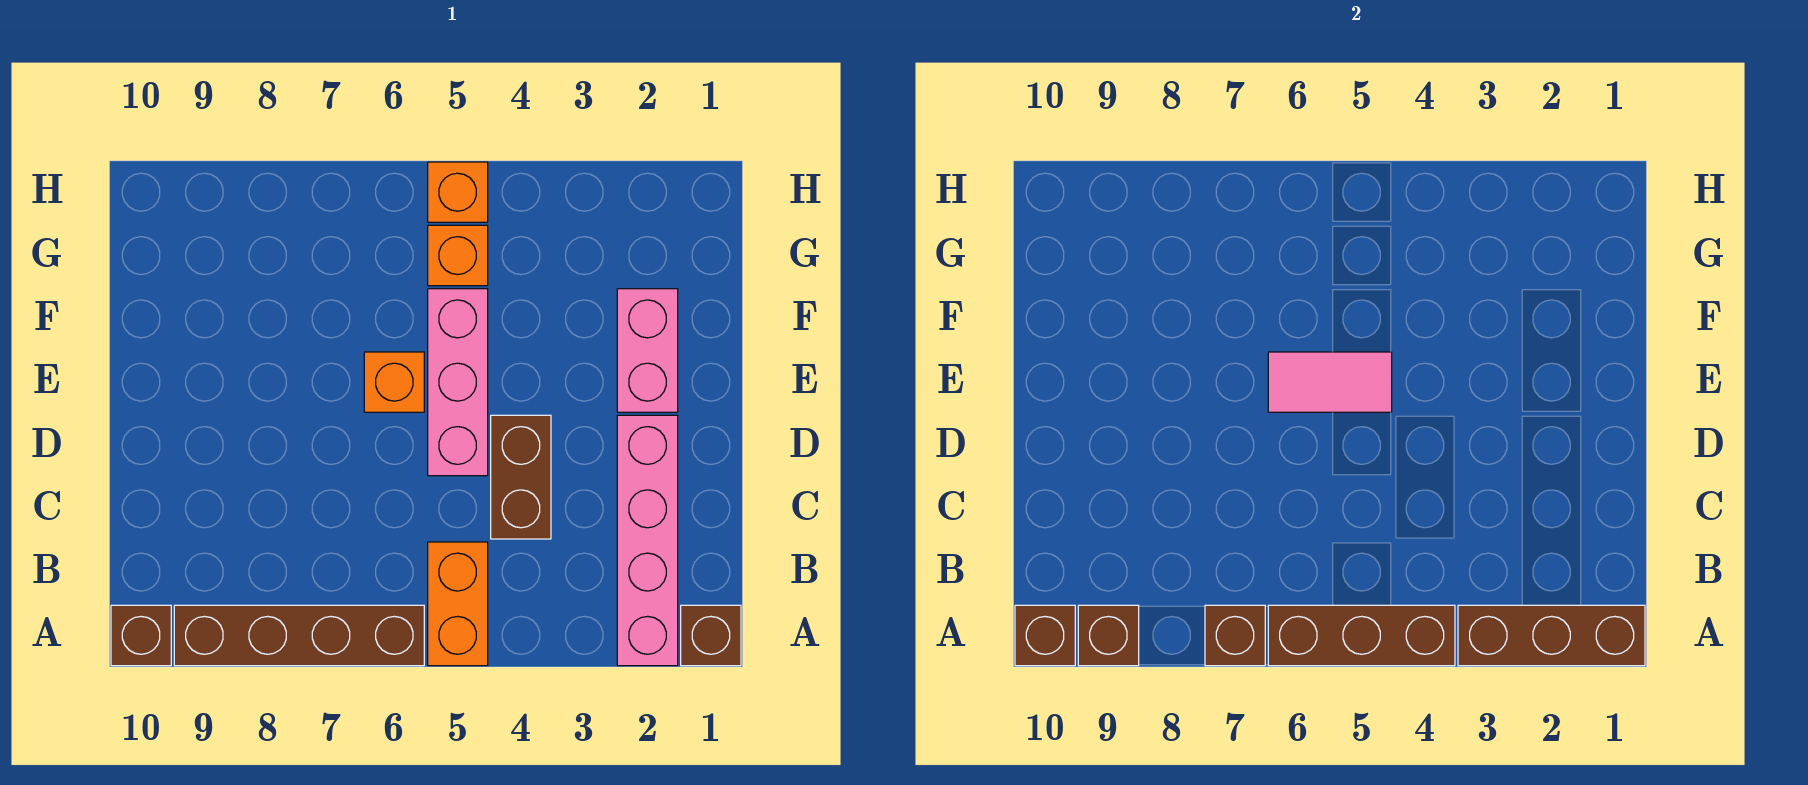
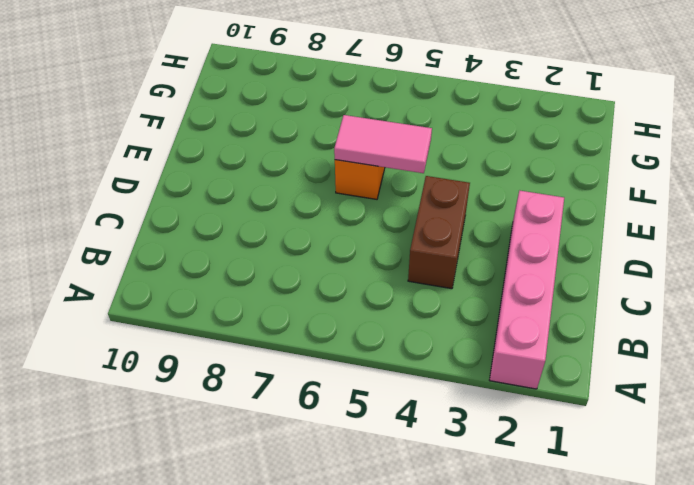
none -> brown 1x1 brick [681,605,741,666]
none -> orange 1x2 brick [428,542,488,666]
none -> brown 1x4 brick [174,605,424,666]

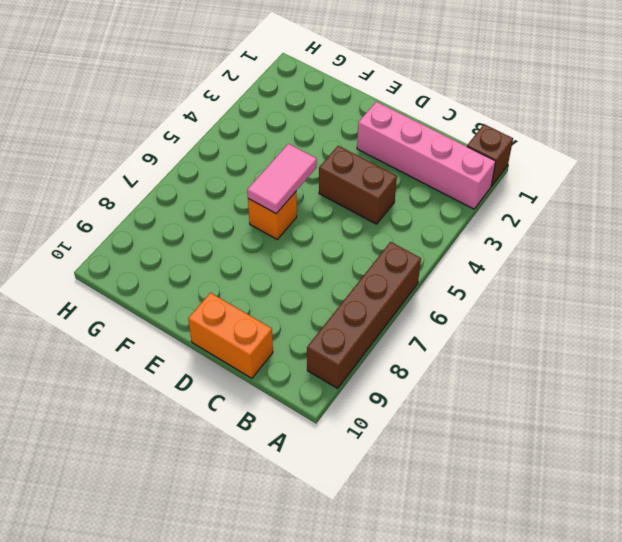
orange 1x2 brick [188,293,273,378] -> orange 1x2 brick moved to [428,542,488,666]
none -> brown 1x1 brick [111,605,171,666]
none -> pink 1x3 brick [428,289,488,476]
none -> pink 1x2 brick [617,289,678,412]

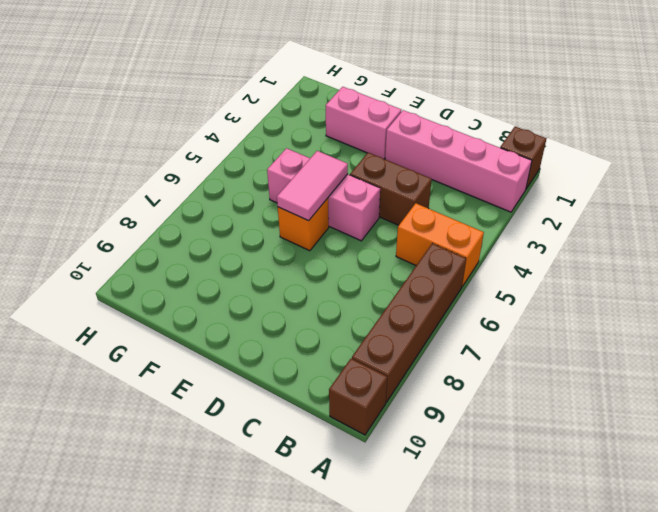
none -> orange 1x1 brick [428,225,488,286]
none -> orange 1x1 brick [428,162,488,222]
none -> brown 1x3 brick [1458,605,1645,666]

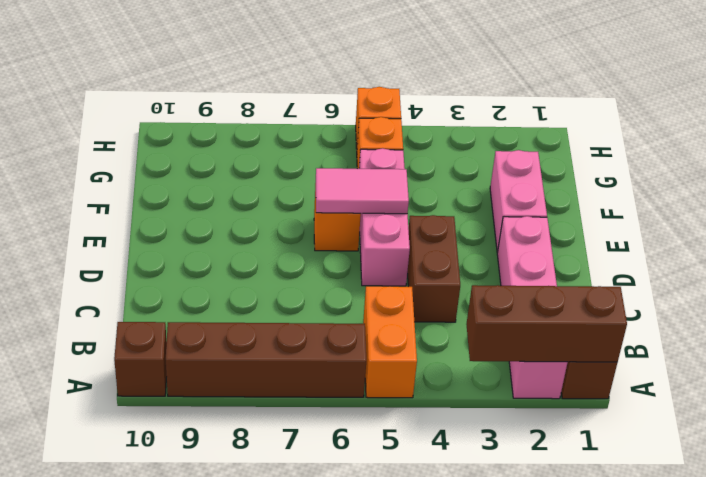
none -> brown 1x3 brick [1268,605,1455,666]
none -> brown 1x1 brick [1205,605,1265,666]
none -> brown 1x1 brick [1078,605,1139,666]

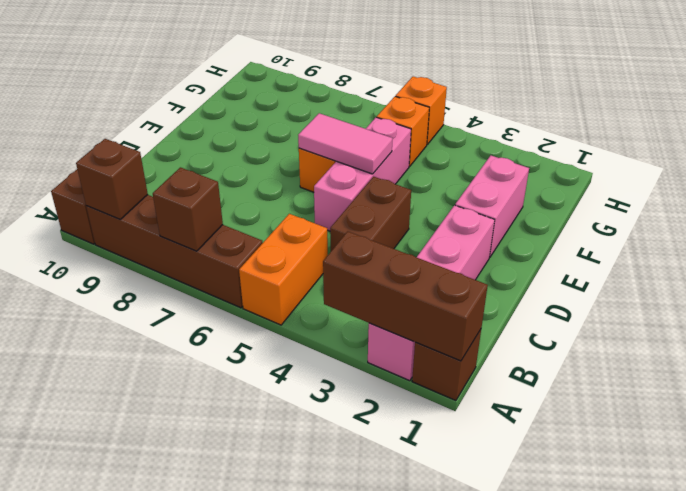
none -> brown 1x3 brick [1268,605,1455,666]
none -> brown 1x1 brick [1015,605,1075,666]

